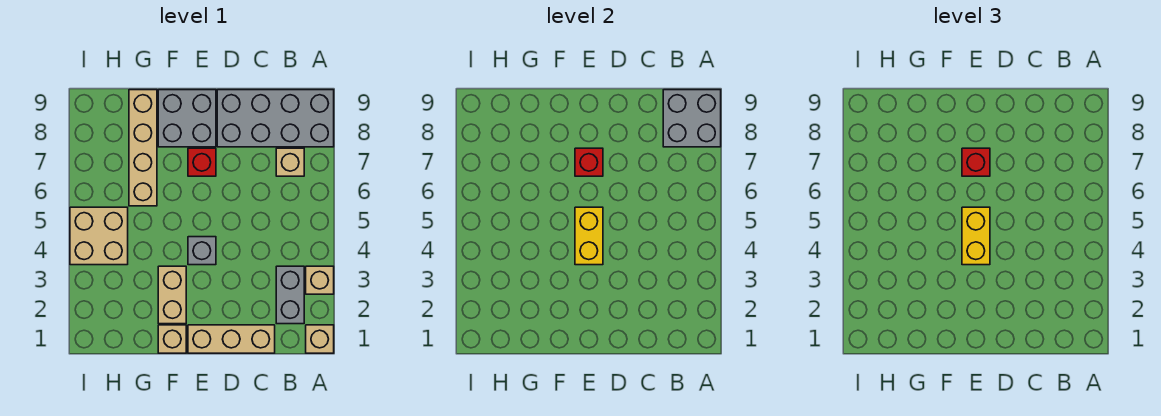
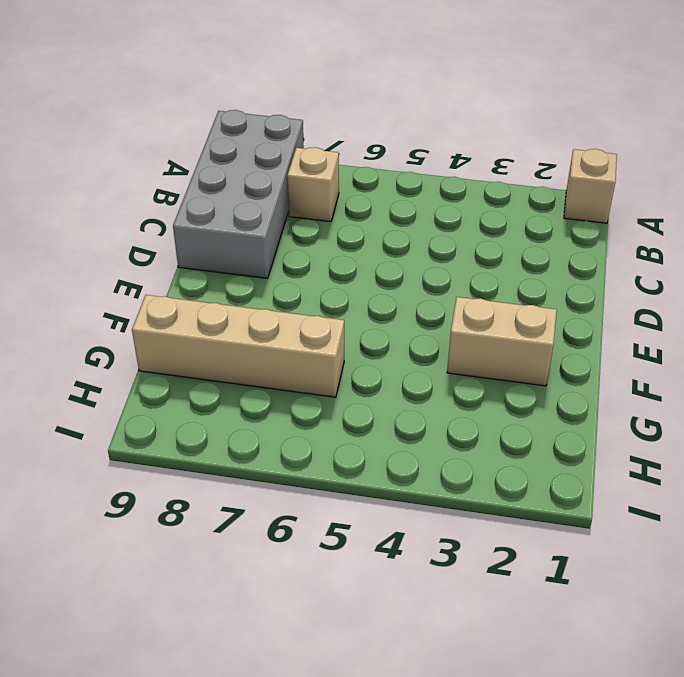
none -> tan 1x1 brick [306,266,334,294]
none -> grey 1x2 brick [276,266,304,324]
none -> tan 1x3 brick [188,325,275,353]

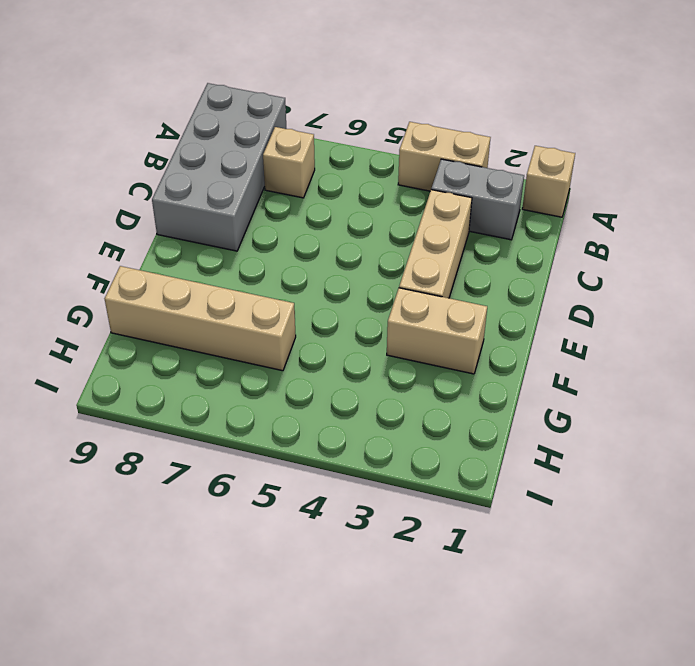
tan 1x2 brick [398,122,491,191] -> tan 1x1 brick [306,266,334,294]
tan 1x3 brick [399,190,472,298] -> tan 1x3 brick moved to [188,325,275,353]
none -> grey 1x1 brick [188,237,216,265]
none -> red 1x1 brick [188,148,216,176]
none -> grey 2x2 brick [158,90,216,147]

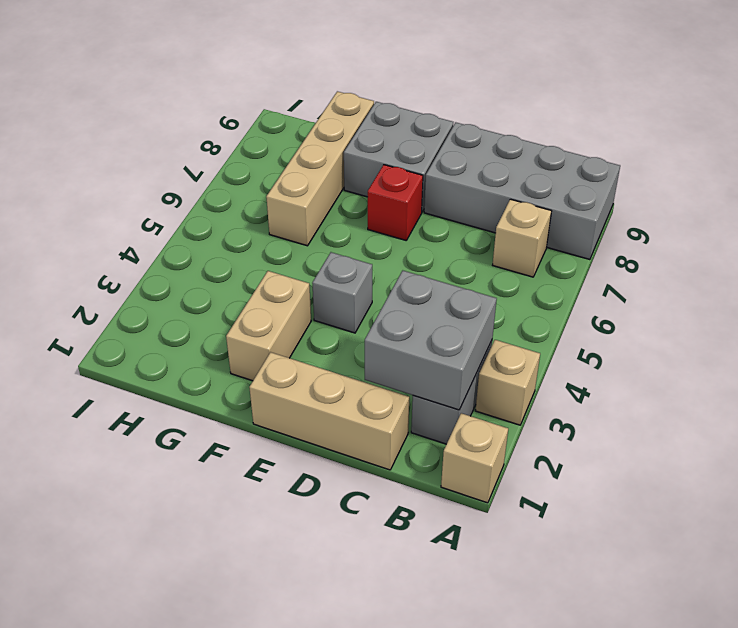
grey 2x2 brick [365,271,497,410] -> grey 2x2 brick moved to [663,90,721,147]
none -> tan 1x1 brick [158,325,186,353]
none -> tan 2x2 brick [70,207,128,265]
none -> yellow 1x2 brick [575,207,603,265]

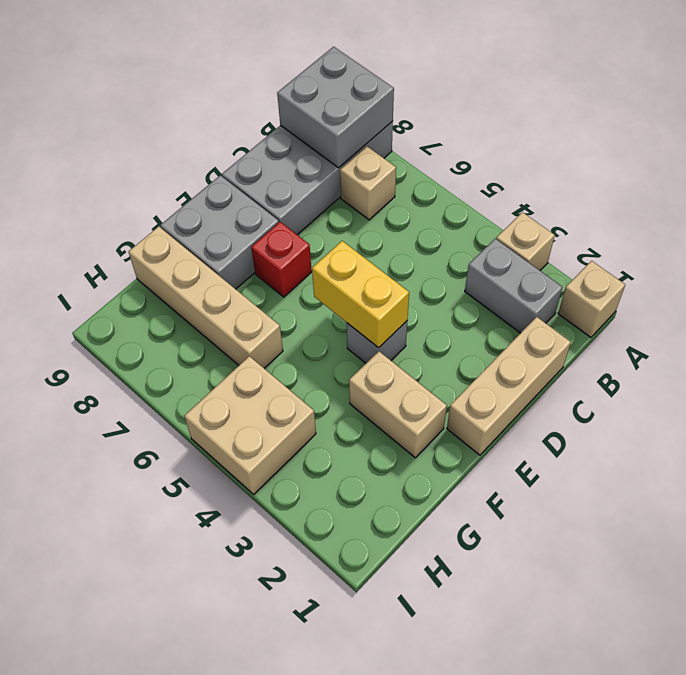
none -> tan 1x1 brick [158,325,186,353]
none -> red 1x1 brick [575,148,603,176]
none -> yellow 1x2 brick [962,207,990,265]

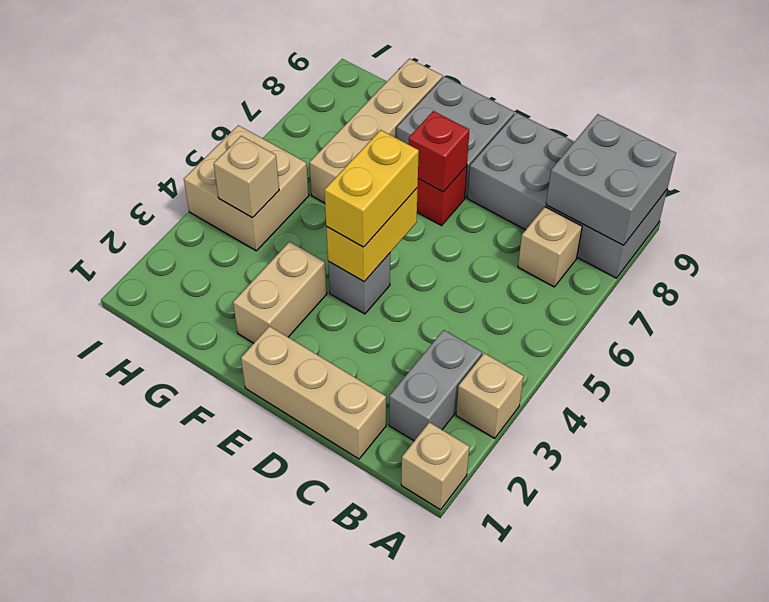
tan 1x1 brick [214,136,279,218] -> tan 1x1 brick moved to [158,325,186,353]
none -> red 1x1 brick [962,148,990,176]

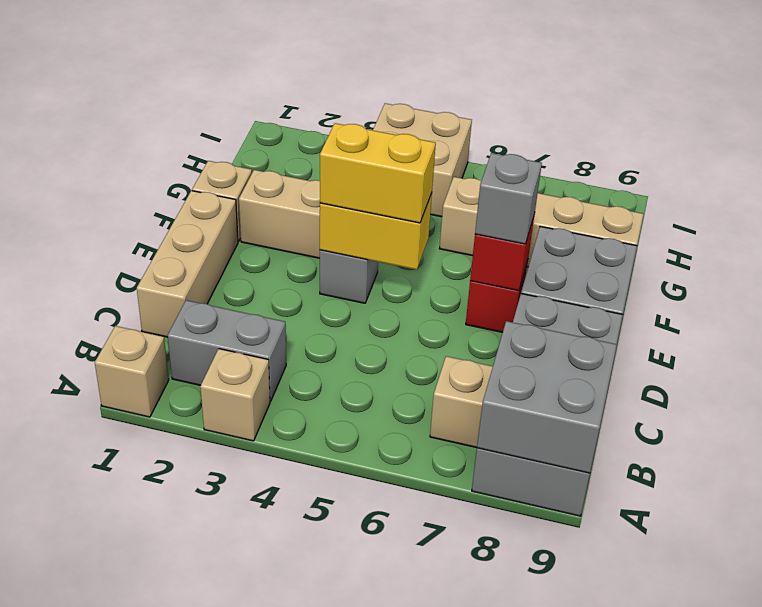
grey 1x1 brick [475,153,542,244] -> red 1x1 brick [962,148,990,176]

